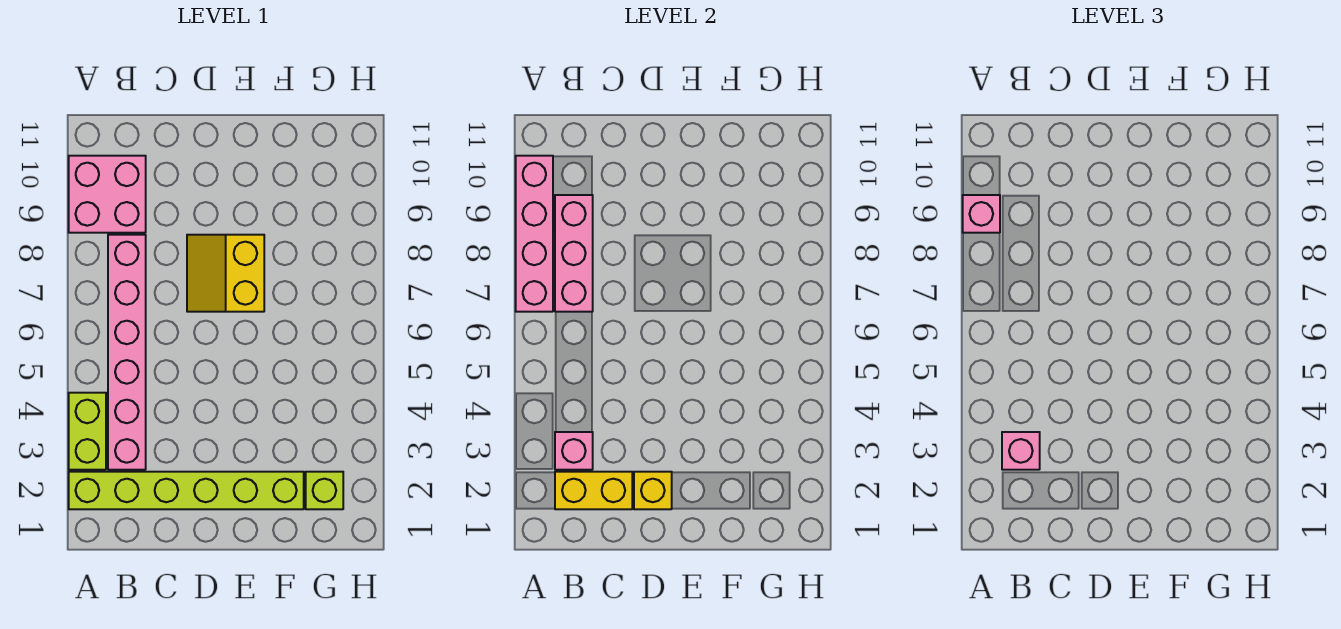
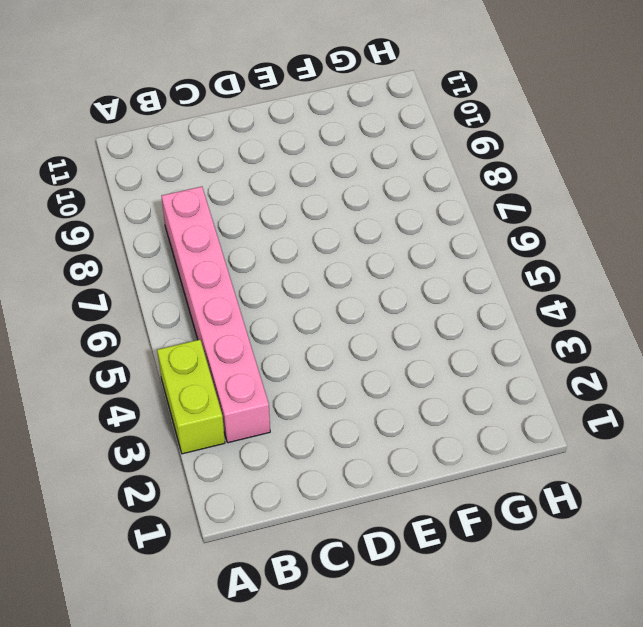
none -> lime 1x6 brick [69,472,304,509]
none -> pink 2x2 brick [69,156,146,233]
none -> yellow 2x2 slope [187,235,264,312]

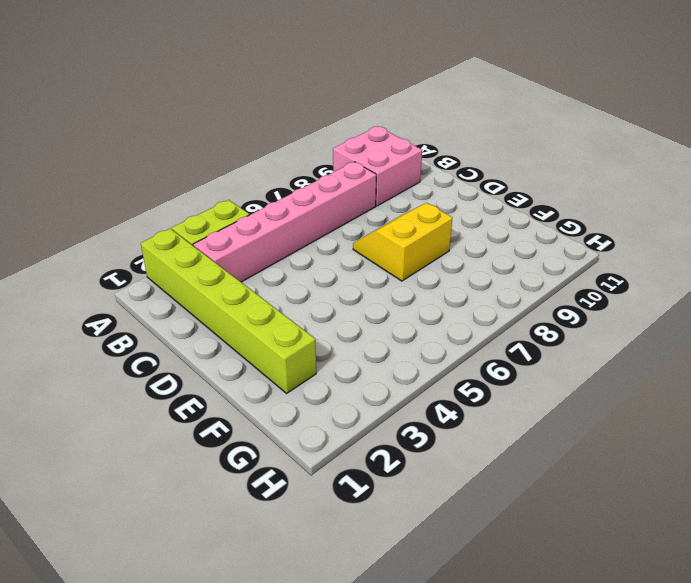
none -> lime 1x1 brick [306,472,343,509]
none -> pink 1x4 brick [516,156,553,312]
none -> yellow 1x2 brick [555,472,632,509]

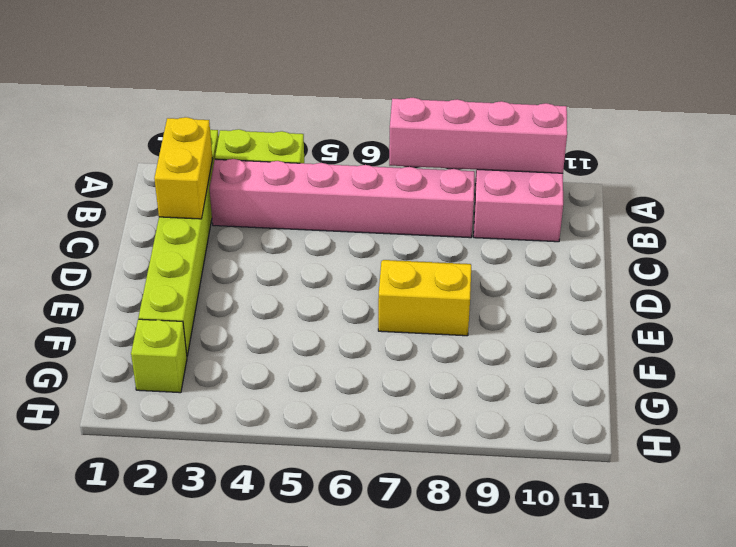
none -> pink 1x1 brick [555,432,593,470]
none -> pink 1x3 brick [555,195,593,312]
none -> yellow 1x1 brick [634,472,672,509]

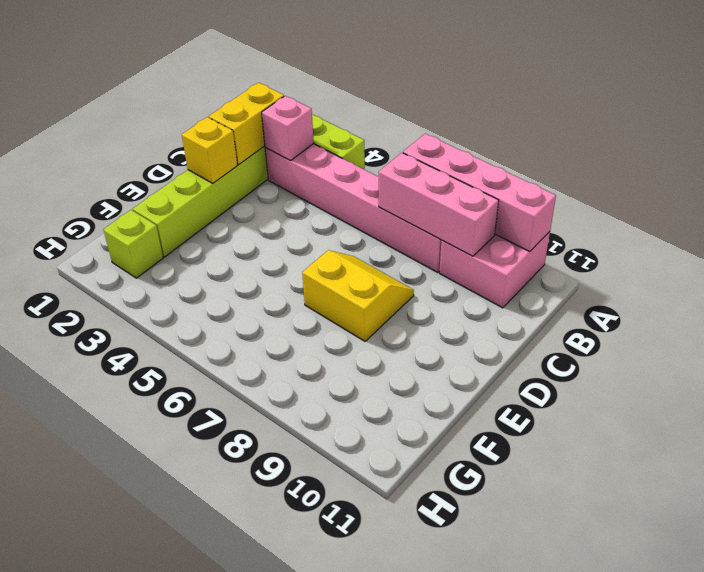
none -> pink 1x1 brick [963,195,1000,233]
none -> pink 1x1 brick [1002,432,1040,470]

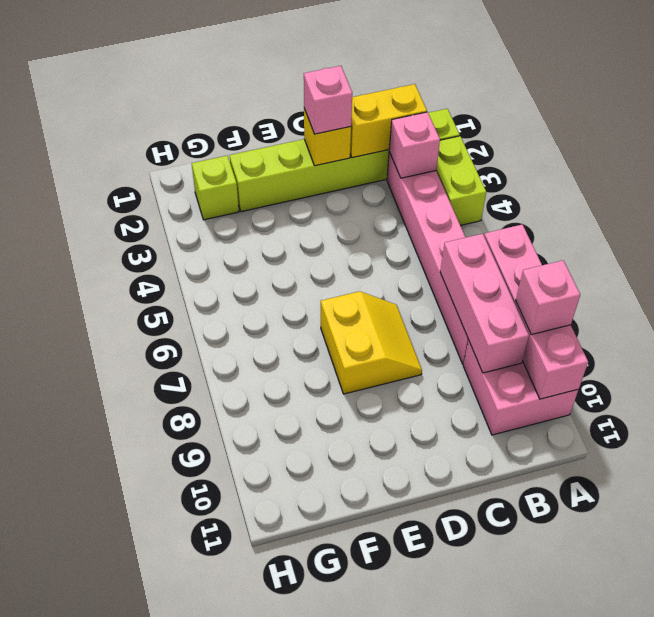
pink 1x1 brick [304,66,352,134] -> pink 1x1 brick moved to [1002,432,1040,470]

